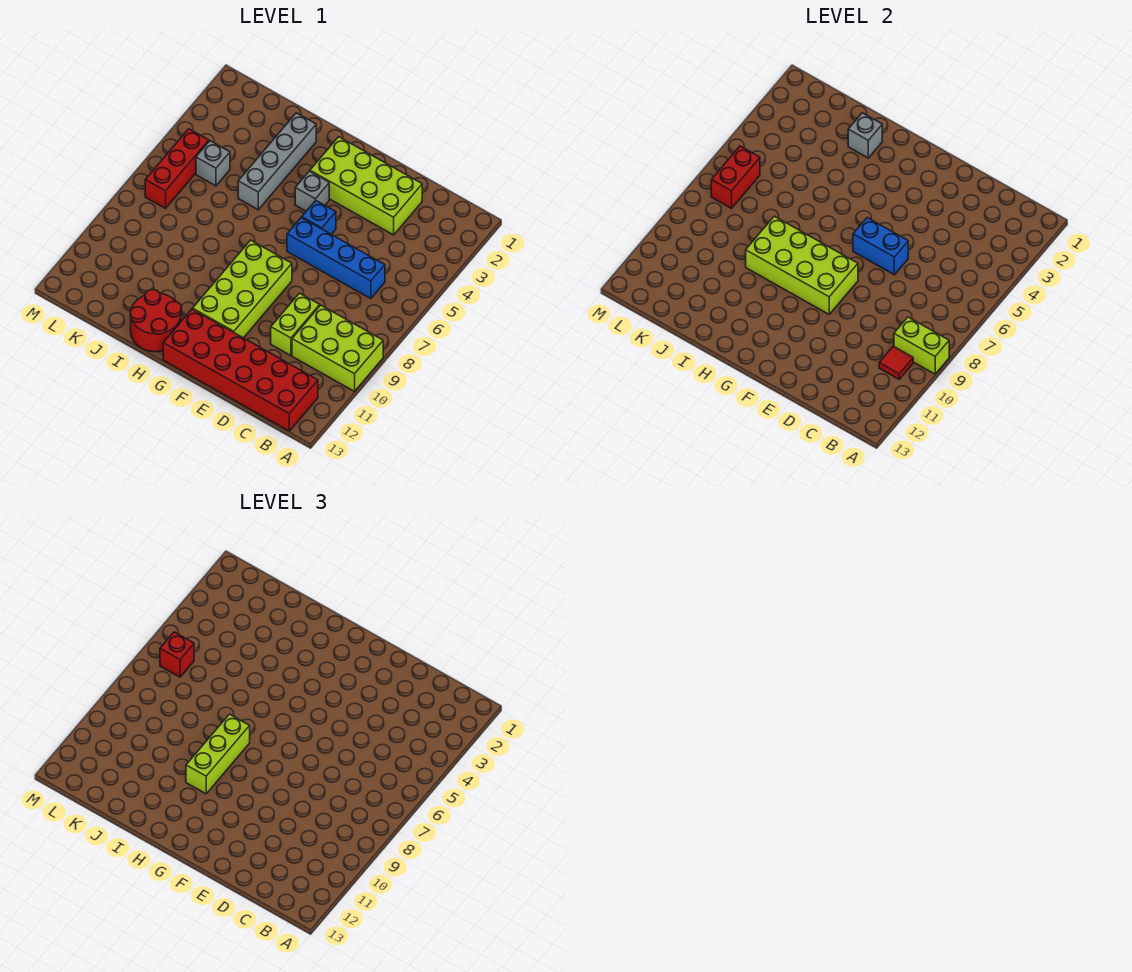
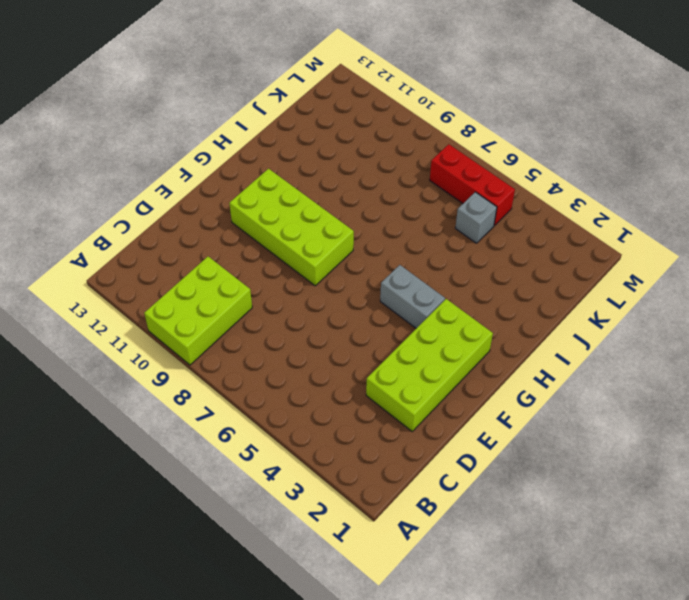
grey 1x2 brick [380,265,445,328] -> grey 1x1 brick [295,171,329,211]
none -> red 2x6 brick [163,309,318,431]
none -> blue 1x4 brick [287,218,385,299]
none -> lime 1x2 brick [271,293,320,356]

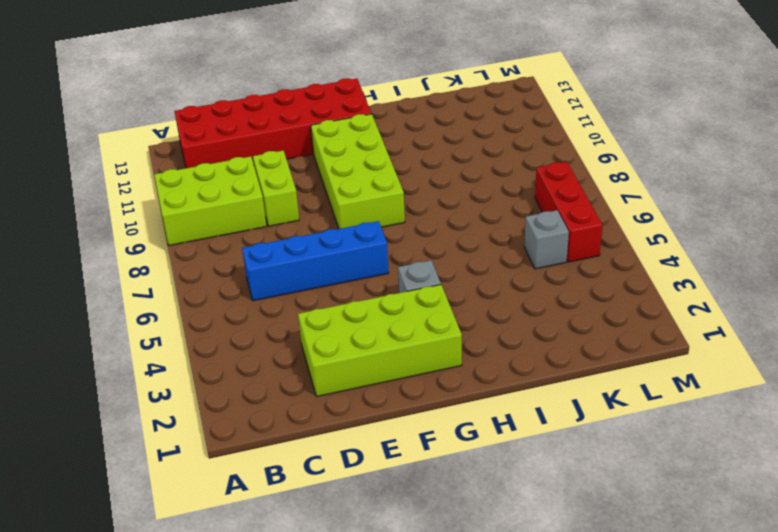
none -> blue 1x1 brick [302,201,336,235]
none -> red 2x2 round brick [130,290,182,352]
none -> grey 1x4 brick [238,113,316,210]

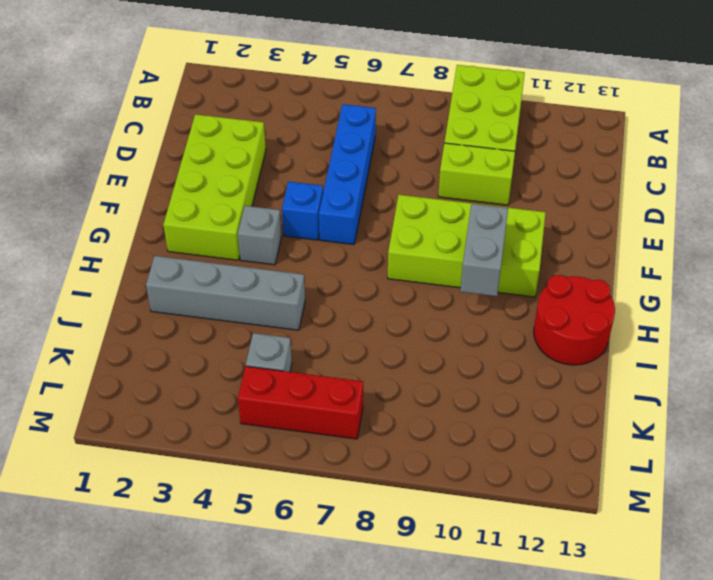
grey 1x2 brick [460,204,508,296] -> none
none -> red 2x6 brick [163,309,318,431]
none -> lime 1x2 brick [894,317,949,374]
none -> red 1x1 tile [879,346,913,379]

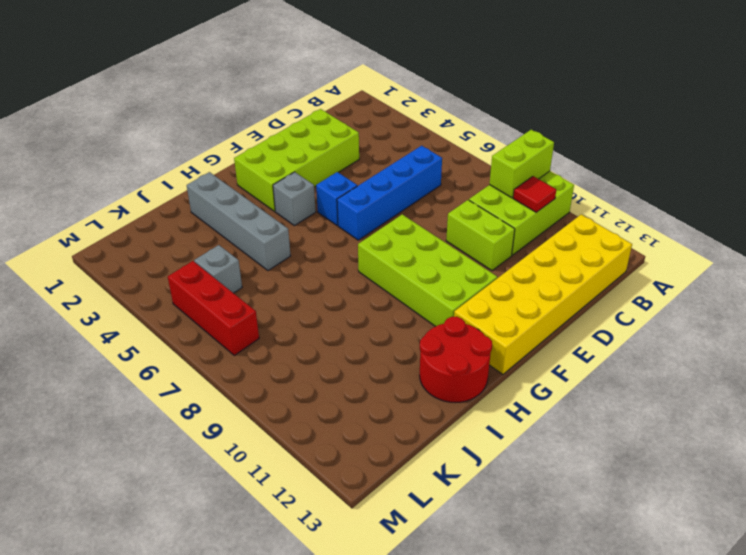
yellow 2x6 brick [454,214,632,374] -> red 2x6 brick [163,309,318,431]
none -> blue 1x2 brick [853,218,908,275]
none -> lime 2x4 brick [746,216,858,314]
none -> grey 1x1 brick [848,113,882,158]

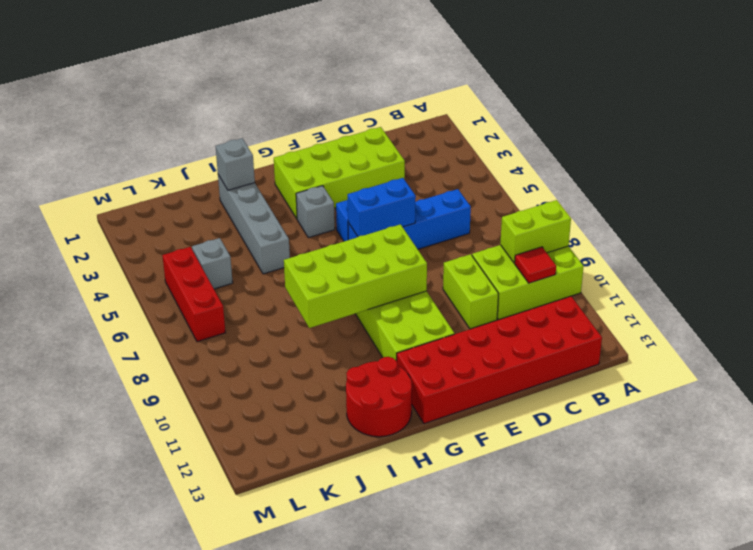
none -> red 1x2 brick [711,146,760,208]
none -> lime 1x3 brick [186,714,250,794]
none -> red 1x1 brick [160,632,194,677]

